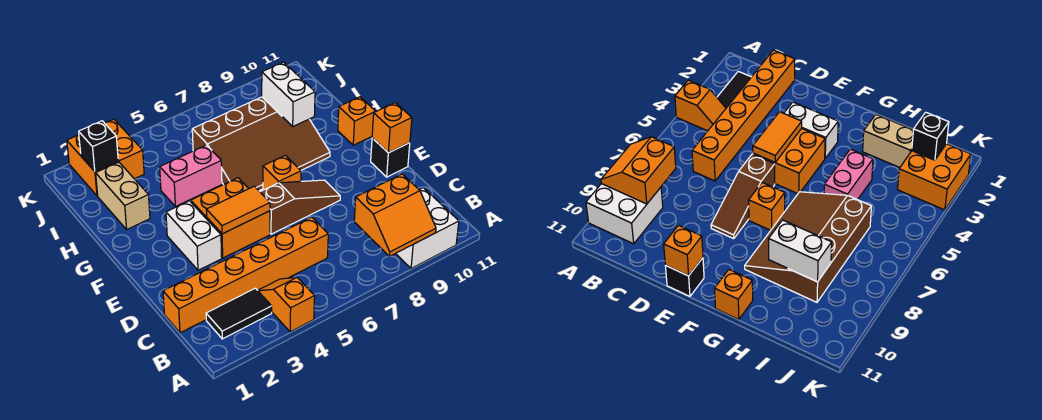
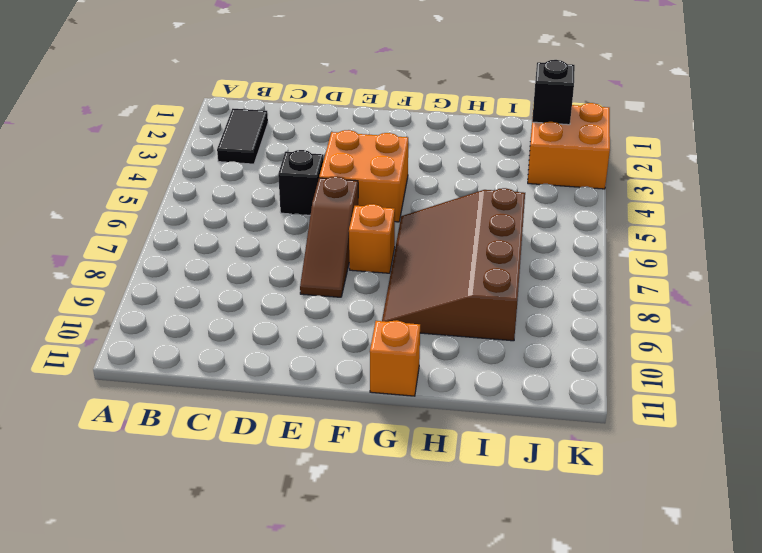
black 1x1 brick [278,150,324,215] -> black 1x1 brick moved to [371,138,410,177]
none -> orange 1x2 slope [258,277,315,332]
none -> white 2x2 brick [396,188,459,269]
none -> orange 1x6 brick [163,217,328,333]

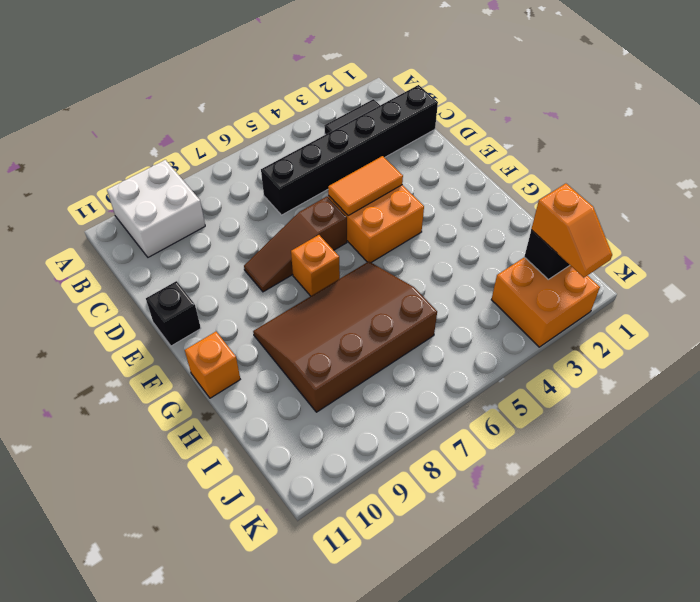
black 1x6 brick [261,85,438,215] -> orange 1x6 brick [163,217,328,333]
orange 1x2 slope [531,184,612,278] -> orange 1x2 slope moved to [258,277,315,332]
none -> white 1x2 brick [166,201,222,270]
none -> tan 1x2 brick [96,162,150,229]
none -> pink 1x2 brick [160,145,222,206]

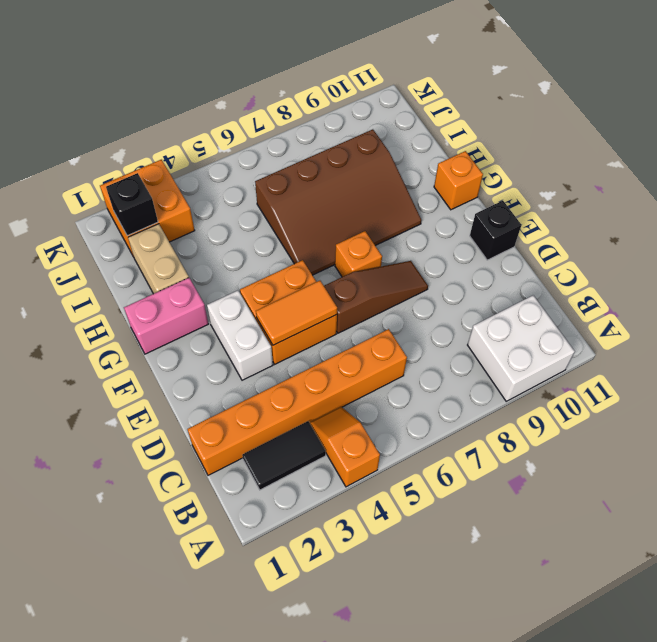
pink 1x2 brick [124,278,208,354] -> pink 1x2 brick moved to [160,145,222,206]
none -> orange 2x2 slope [354,174,436,256]
none -> orange 1x1 brick [372,103,412,153]
none -> white 1x2 brick [262,62,315,126]

